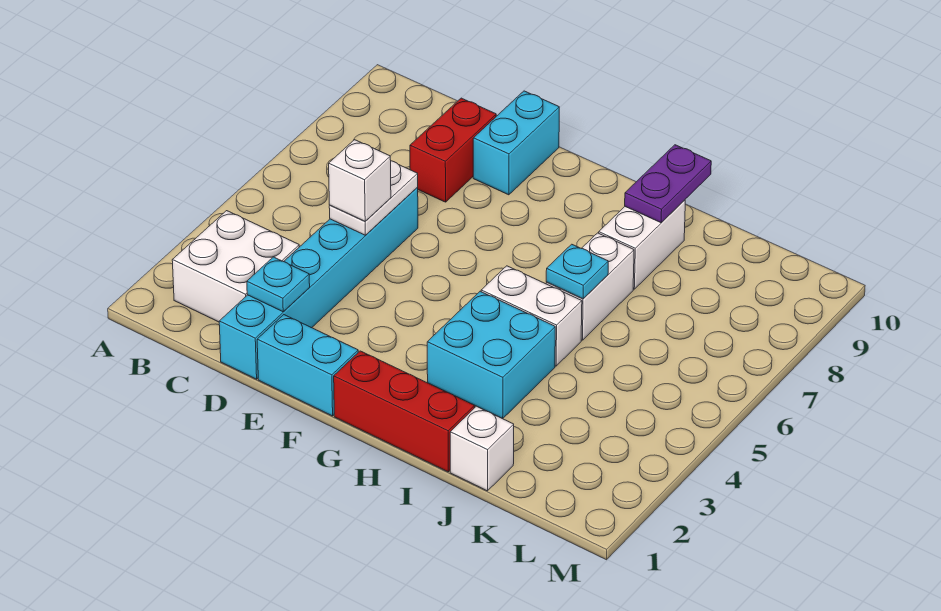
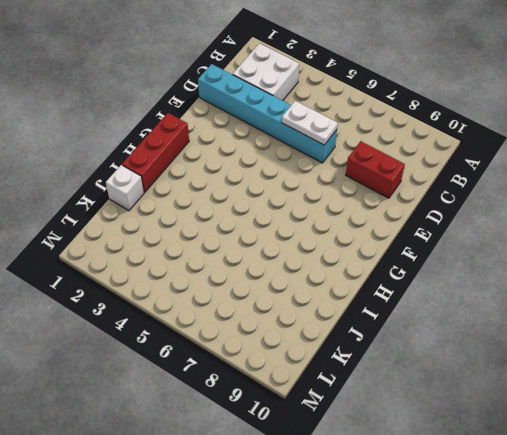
none -> cyan 1x2 brick [257,315,358,416]
none -> cyan 1x2 brick [473,91,559,195]
none -> cyan 2x2 brick [427,291,555,419]

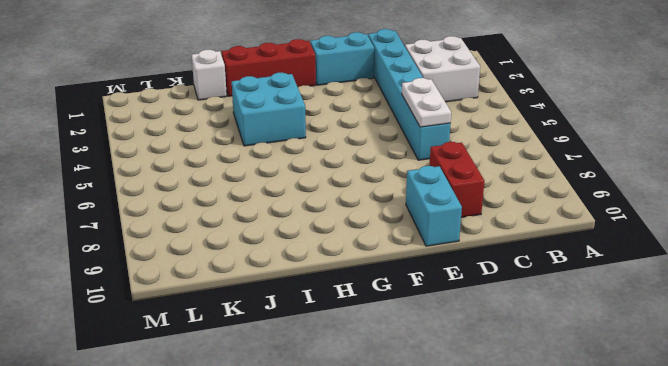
none -> white 1x2 brick [481,266,582,366]
none -> white 1x2 brick [546,233,634,340]
none -> white 1x2 brick [599,200,685,289]

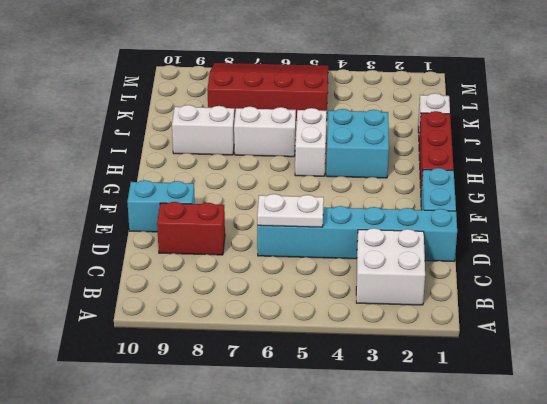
red 3x4 slope [207,63,328,121] -> none
none -> cyan 1x1 plate [247,257,310,312]
none -> cyan 1x1 plate [546,244,608,299]
none -> purple 1x2 plate [625,145,711,223]

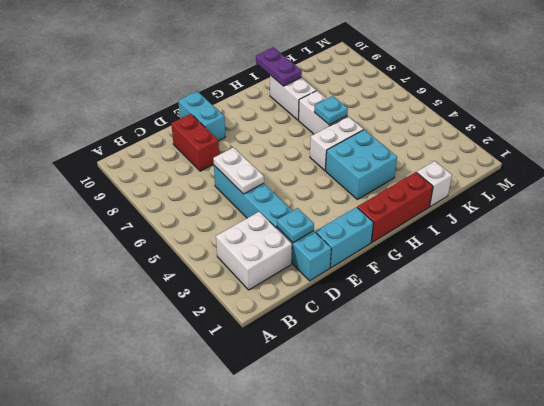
none -> white 1x1 brick [329,140,391,221]

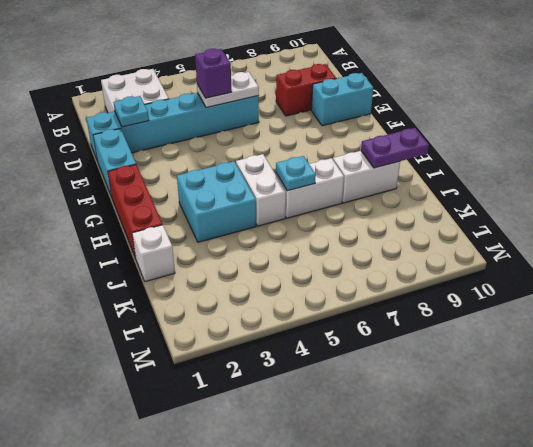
purple 1x1 brick [195,49,232,98] -> white 1x1 brick [329,140,391,221]

